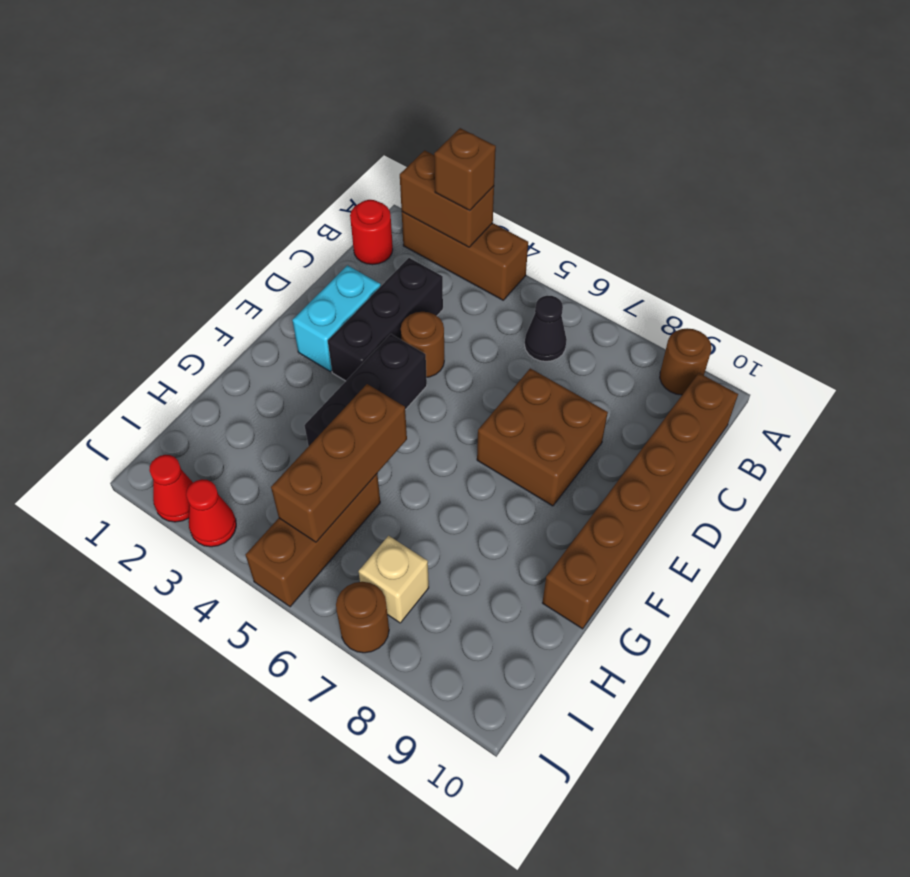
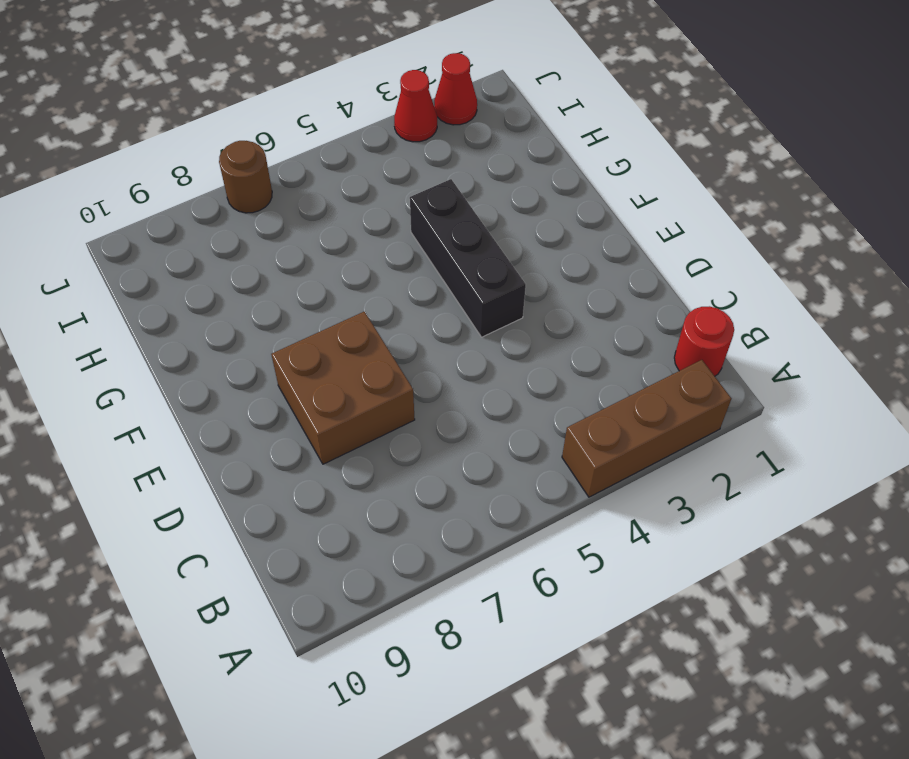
none -> brown 1x1 round brick [660,328,711,395]
none -> black 1x1 cone [525,296,567,361]
none -> brown 1x6 brick [542,373,738,629]

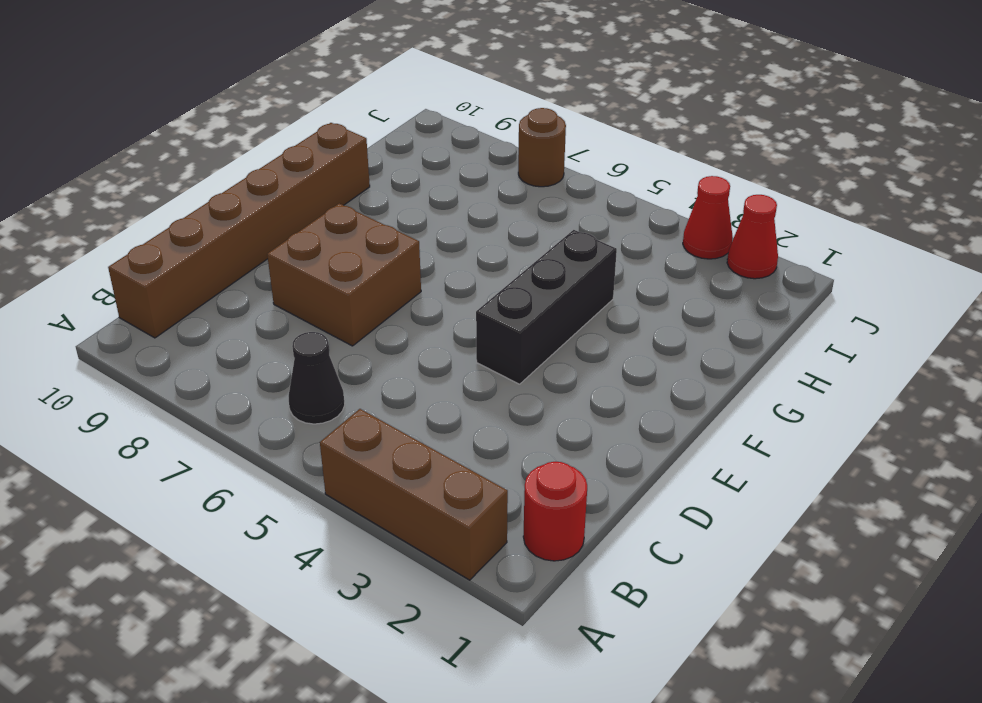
none -> brown 1x1 round brick [660,328,711,395]
none -> black 1x3 brick [328,258,443,381]
none -> cyan 1x2 brick [292,265,381,372]

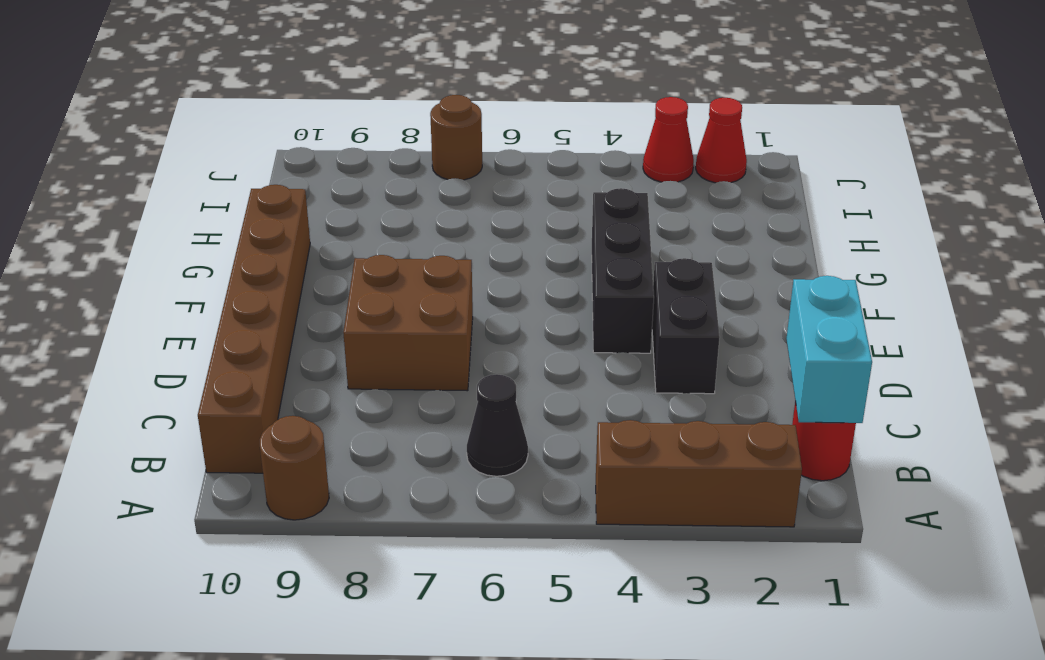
cyan 1x2 brick [786,276,872,423] -> cyan 1x2 brick moved to [292,265,381,372]
black 1x2 brick [652,258,720,394] -> black 1x3 brick [328,258,443,381]
none -> brown 1x1 round brick [401,312,444,377]
none -> brown 1x3 brick [245,474,380,607]
none -> tan 1x1 brick [359,536,429,623]

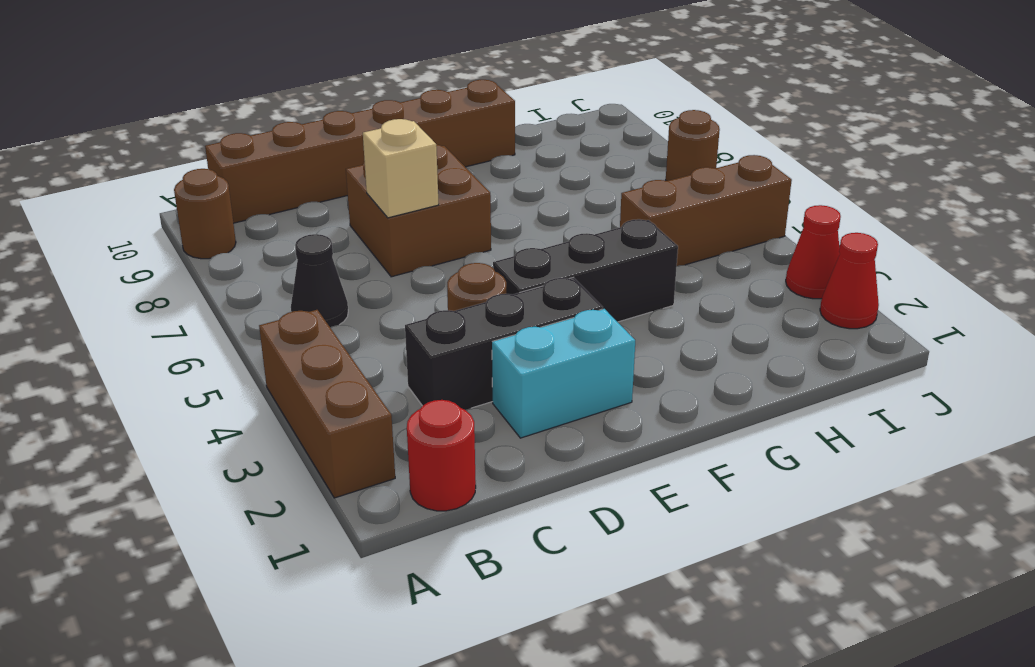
tan 1x1 brick [363,119,439,218] -> tan 1x1 brick moved to [359,536,429,623]
none -> brown 1x2 brick [400,150,494,247]
none -> brown 1x3 brick [271,384,407,542]
none -> brown 1x1 brick [434,128,496,211]

